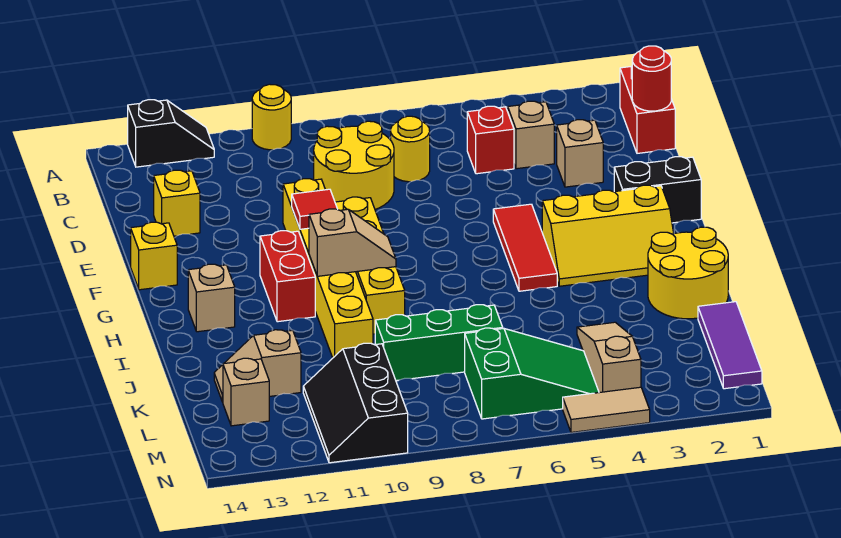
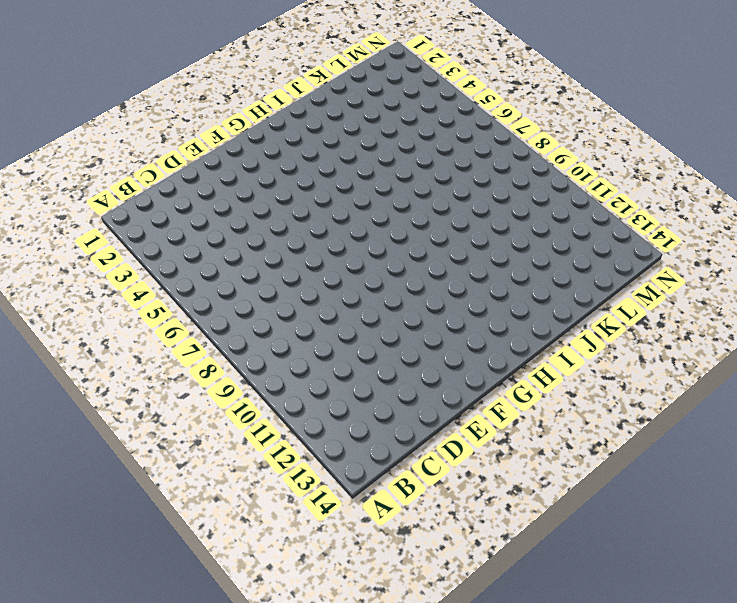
none -> yellow 1x1 round brick [252,84,291,150]
none -> black 1x2 slope [128,100,214,167]
none -> red 1x2 brick [620,66,675,153]

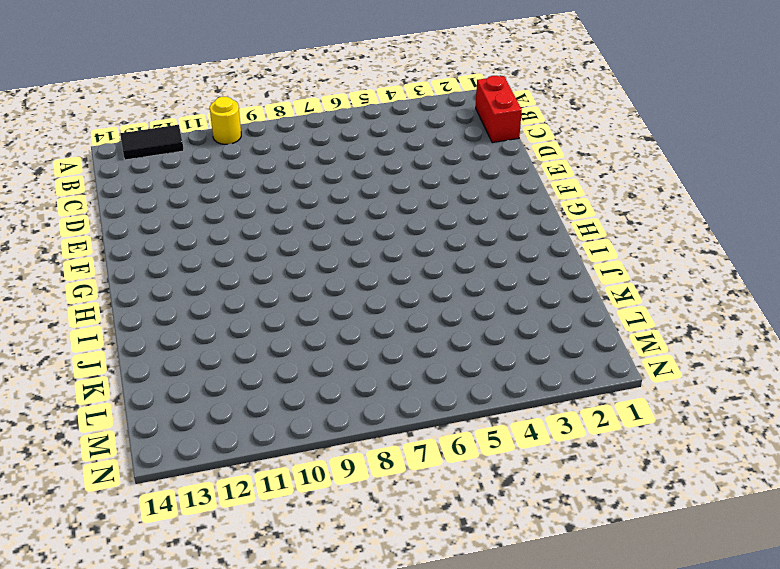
black 1x2 tile [120,125,184,160] -> black 1x2 slope [128,100,214,167]
none -> tan 1x1 brick [508,101,554,169]
none -> red 1x1 brick [467,106,514,174]
none -> yellow 1x1 round brick [391,116,430,182]

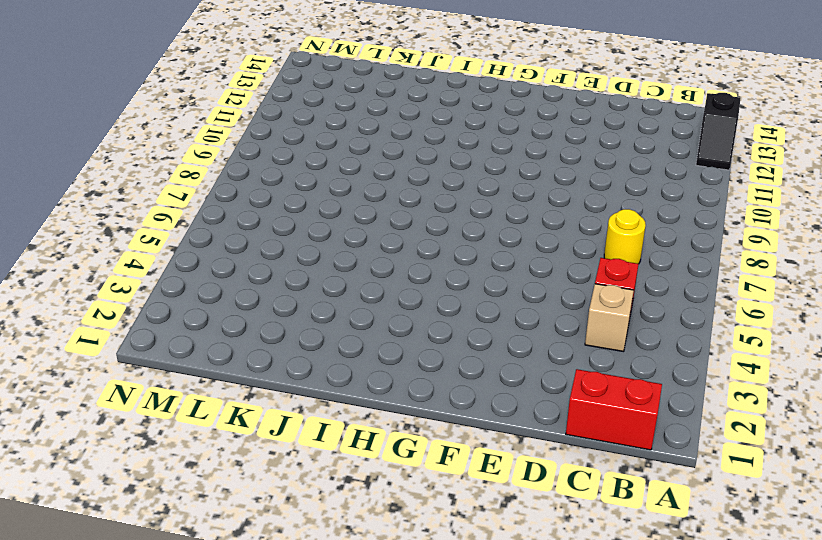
none -> yellow 1x1 round brick [252,84,291,150]
none -> yellow 2x2 round brick [314,121,394,209]
none -> tan 1x1 brick [557,120,603,187]

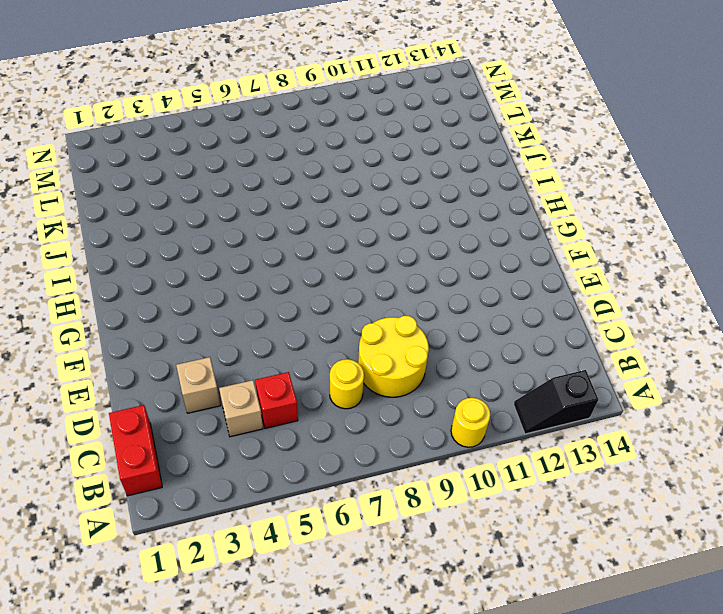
none -> yellow 1x1 brick [154,170,200,236]
none -> yellow 1x6 brick [283,179,373,358]
none -> black 1x2 brick [614,157,701,223]

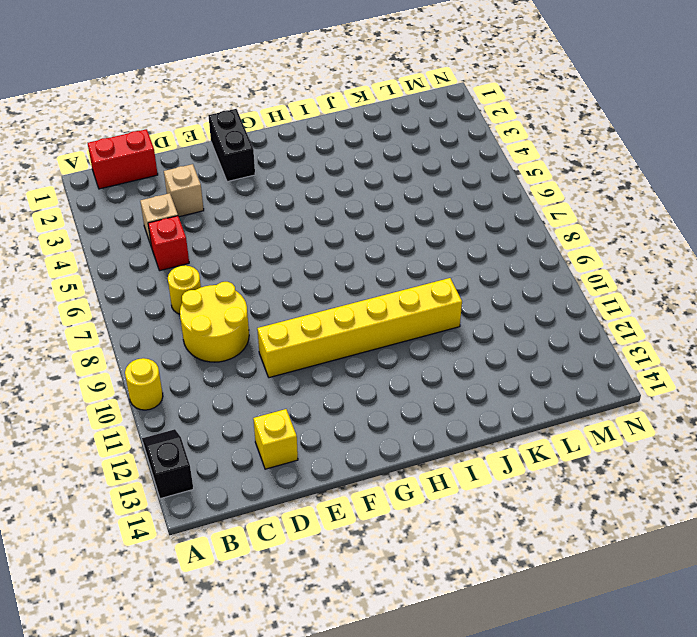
none -> red 1x3 tile [493,204,557,291]
none -> yellow 1x4 brick [335,197,405,334]
none -> yellow 1x1 brick [131,222,177,290]

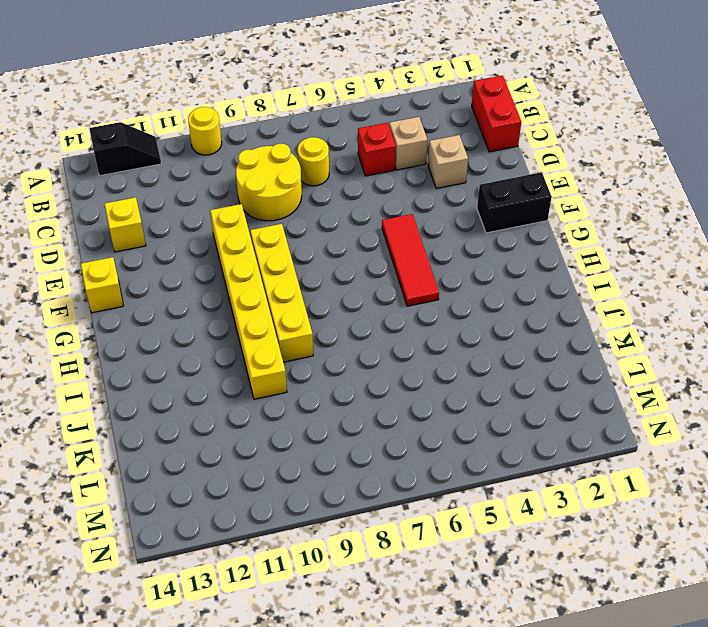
none -> yellow 2x3 slope [542,185,674,286]
none -> red 1x2 brick [260,231,315,322]
none -> tan 1x1 brick [188,264,235,332]

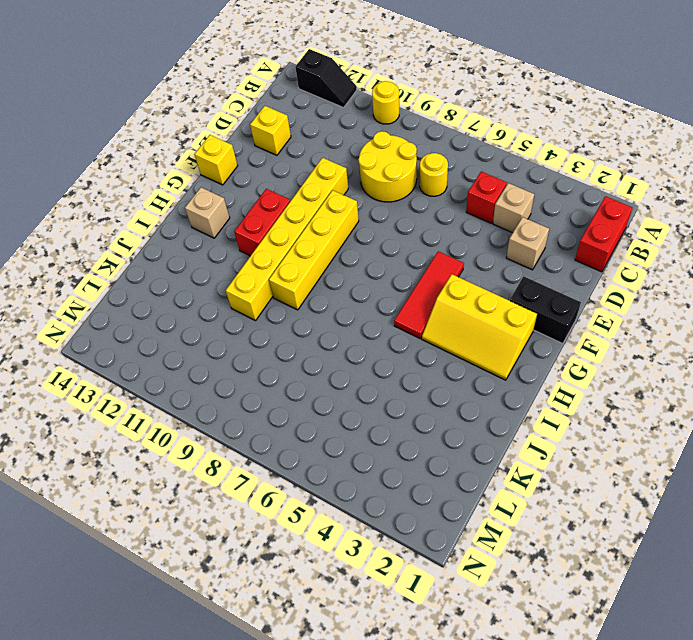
none -> yellow 2x2 round brick [648,227,728,319]
none -> purple 1x3 tile [698,302,762,389]
none -> tan 1x3 slope [577,322,641,393]

